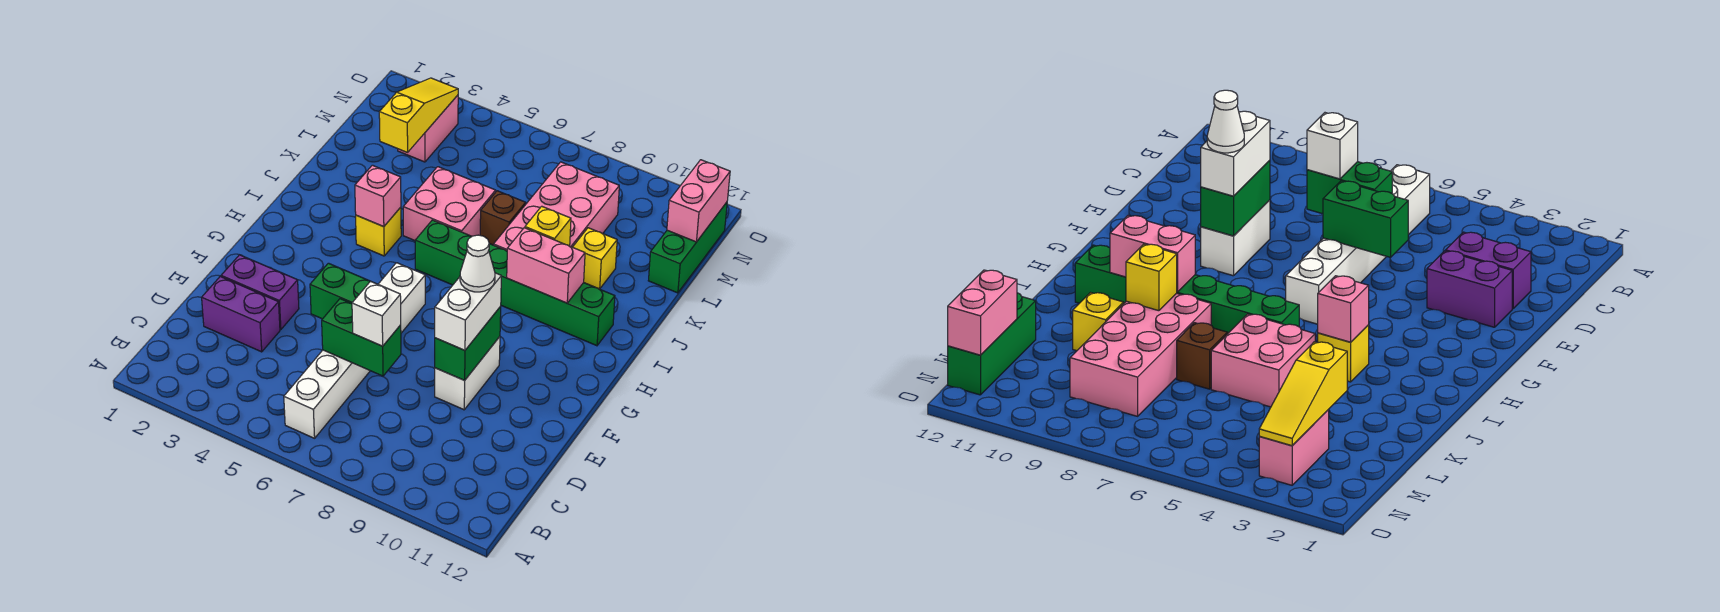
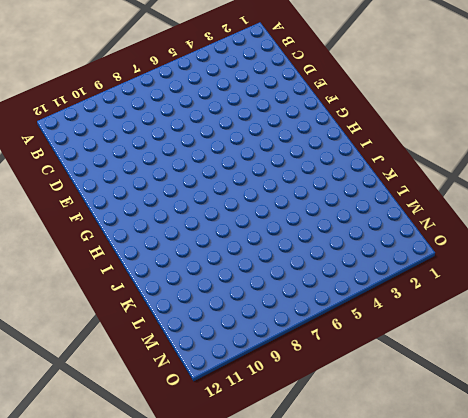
none -> white 1x6 brick [284,263,425,438]
none -> purple 1x2 brick [202,276,280,352]
none -> purple 1x2 brick [221,255,299,330]

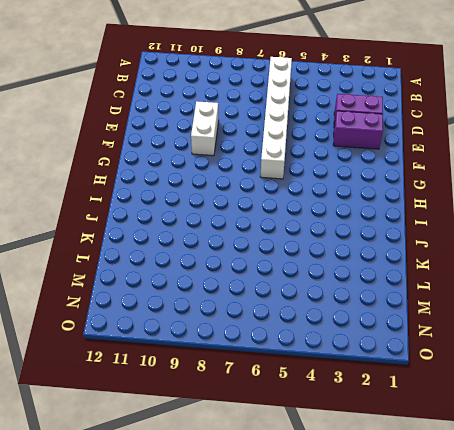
none -> yellow 1x1 brick [356,207,401,256]
none -> green 1x6 brick [415,220,615,346]
none -> pink 2x2 brick [403,167,496,240]

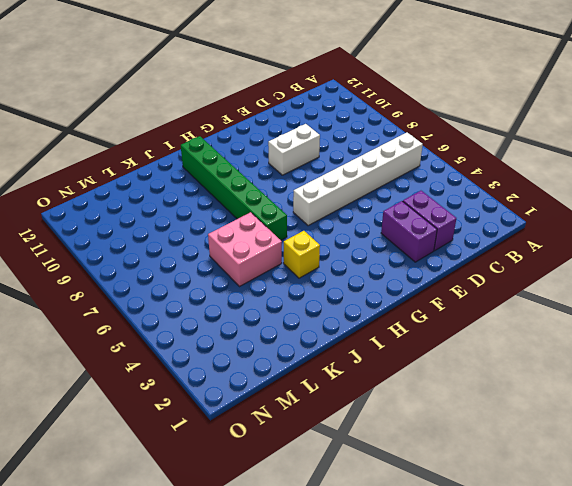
none -> pink 2x4 brick [494,162,619,251]
none -> brown 1x1 brick [480,191,526,245]
none -> yellow 1x1 brick [573,228,617,289]

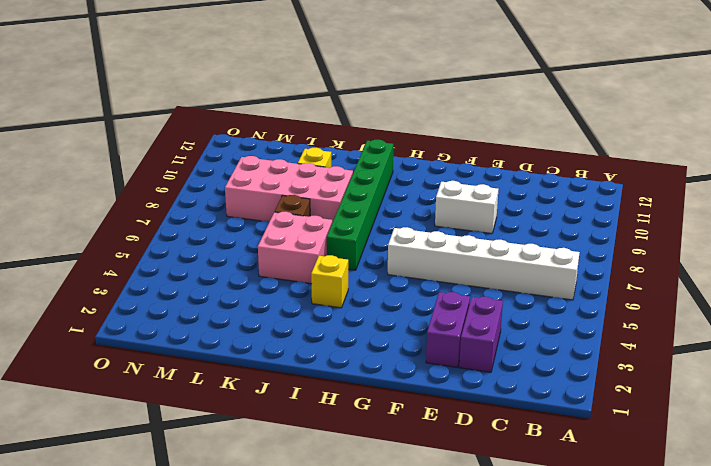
none -> green 1x3 brick [648,202,727,293]
none -> pink 1x2 brick [398,95,458,162]
none -> green 1x2 brick [322,299,401,376]

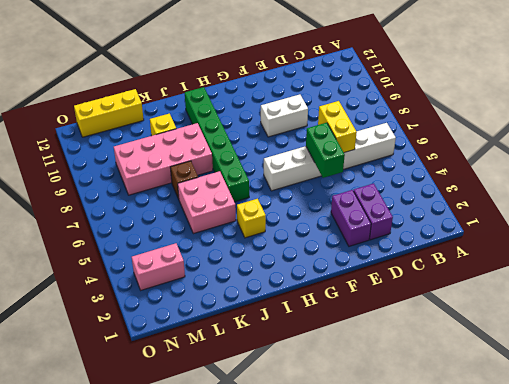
yellow 1x2 brick [318,101,357,153] -> green 1x2 brick [322,299,401,376]
yellow 1x3 brick [74,89,144,137] -> green 1x3 brick [648,202,727,293]
none -> green 1x2 brick [435,307,501,380]
none -> pink 1x1 brick [355,165,401,227]
none -> pink 1x2 brick [507,228,585,303]

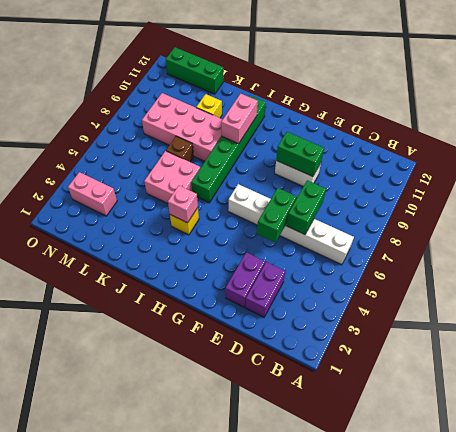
none -> yellow 1x1 brick [525,206,571,246]
none -> yellow 1x3 slope [379,78,458,152]
none -> pink 1x2 brick [667,160,730,242]

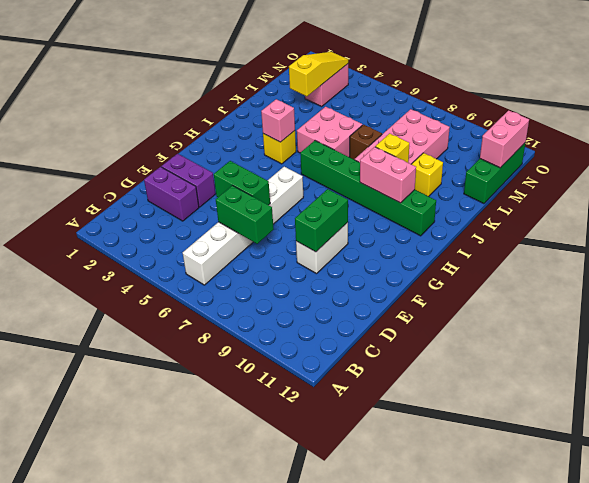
none -> white 1x1 brick [352,281,401,346]
none -> white 1x2 brick [435,273,501,350]
none -> white 1x1 cone [460,235,495,292]

